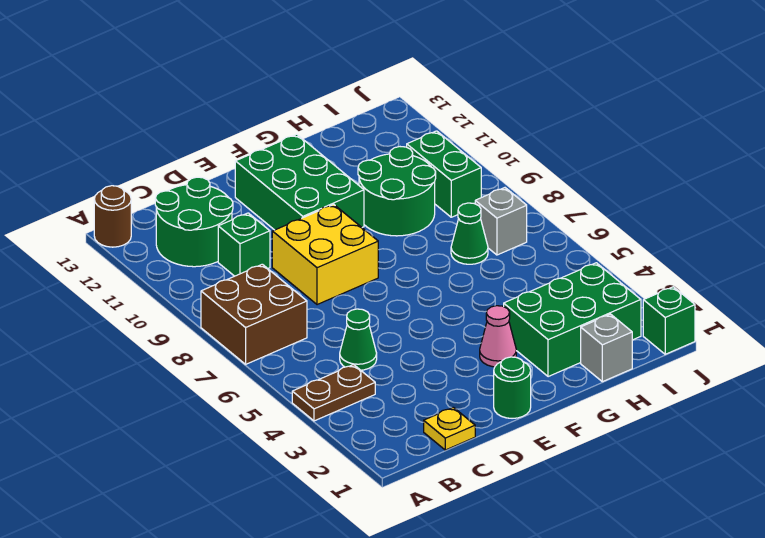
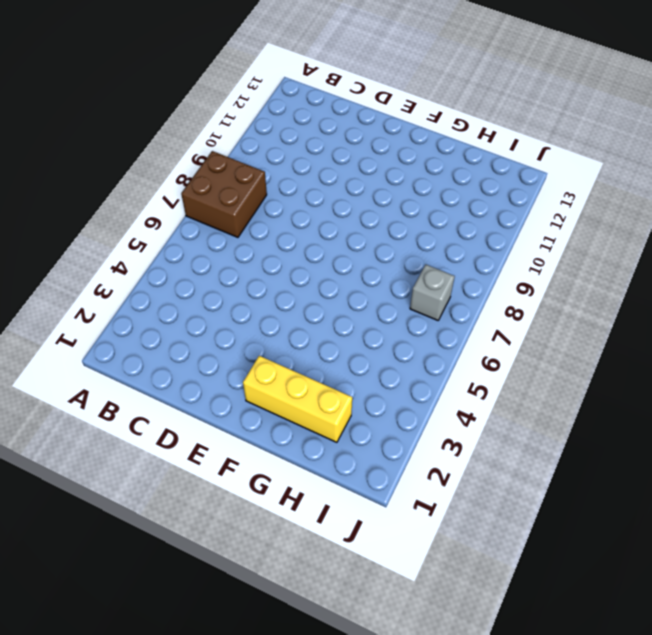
yellow 1x3 brick [243,356,352,442] -> green 2x3 brick [504,263,641,377]
none -> brown 1x2 plate [292,365,375,421]
none -> brown 1x1 round brick [94,186,131,247]
none -> green 2x2 round brick [155,177,233,267]

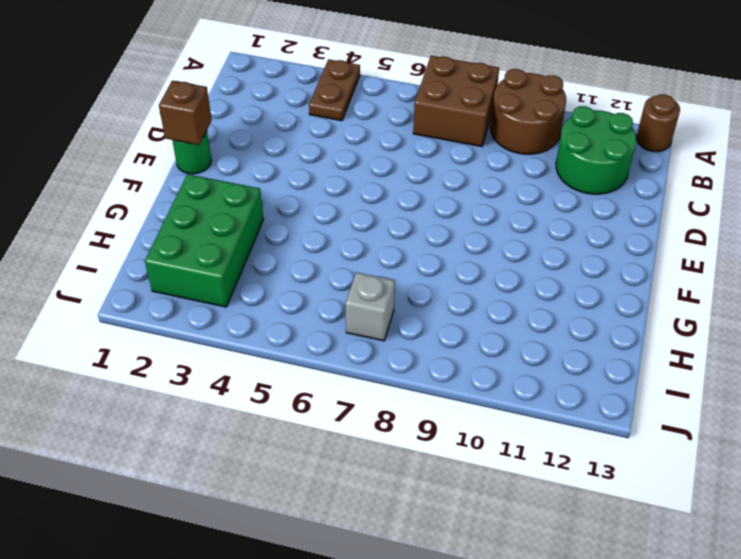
brown 2x2 round brick [490,69,566,154] -> none
brown 1x1 brick [159,81,212,145] -> none
none -> yellow 1x1 plate [424,407,475,450]
none -> green 1x1 cone [340,309,377,370]
none -> green 1x1 brick [218,213,270,276]

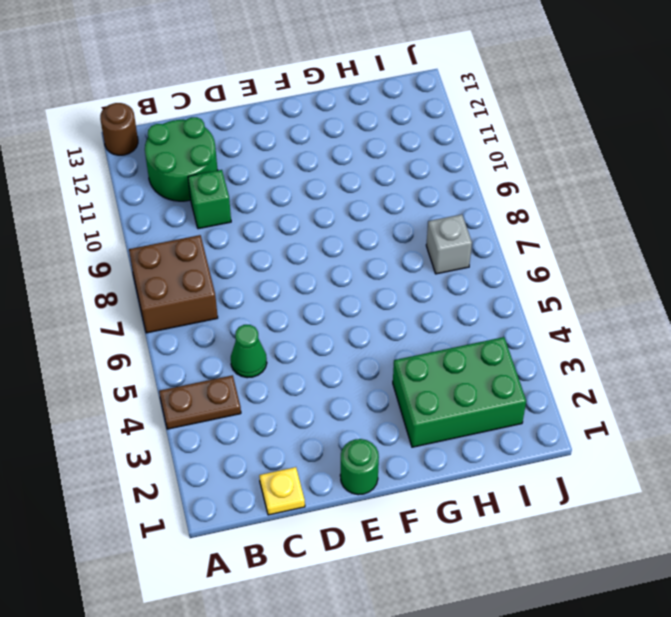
none -> yellow 2x2 brick [272,205,378,305]
none -> green 2x3 brick [235,134,364,230]
none -> pink 1x1 cone [480,306,516,367]

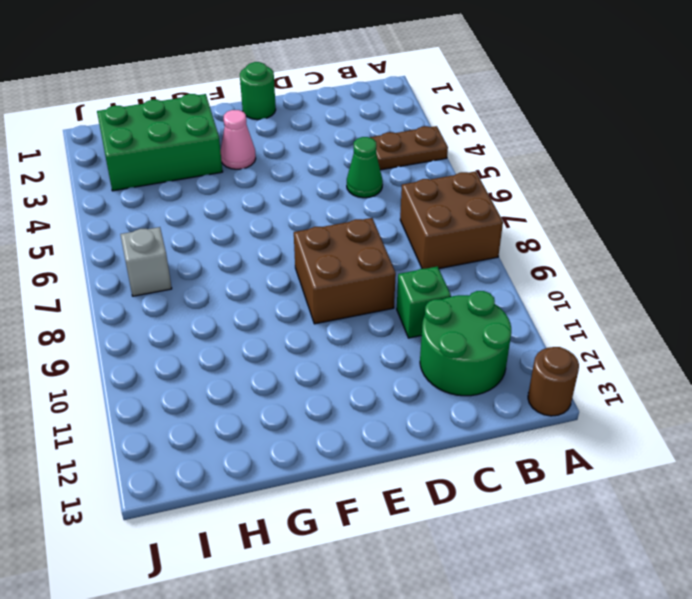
brown 2x2 brick [294,218,396,324] -> yellow 2x2 brick [272,205,378,305]
none -> yellow 1x1 plate [424,407,475,450]
none -> green 2x3 brick [235,134,364,230]
none -> green 2x2 round brick [358,147,436,236]

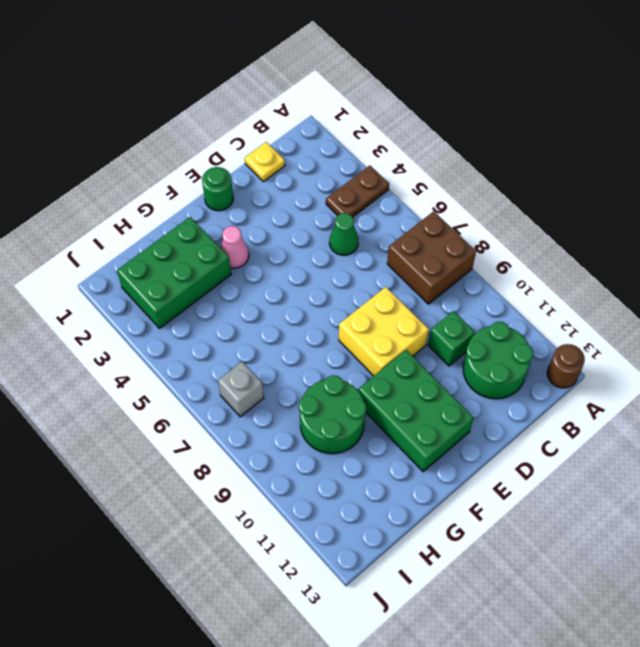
none -> grey 1x1 brick [581,314,632,382]
none -> green 1x1 cone [451,203,488,264]
none -> green 1x2 brick [407,131,481,217]

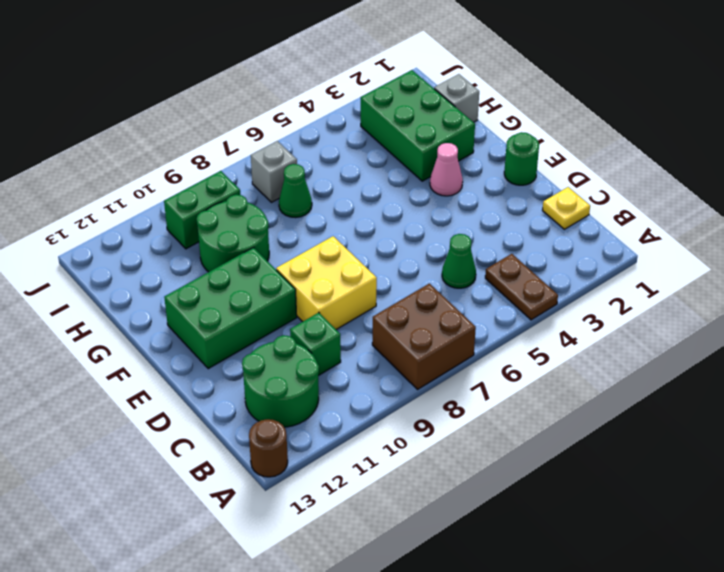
none -> green 1x1 brick [643,287,695,354]

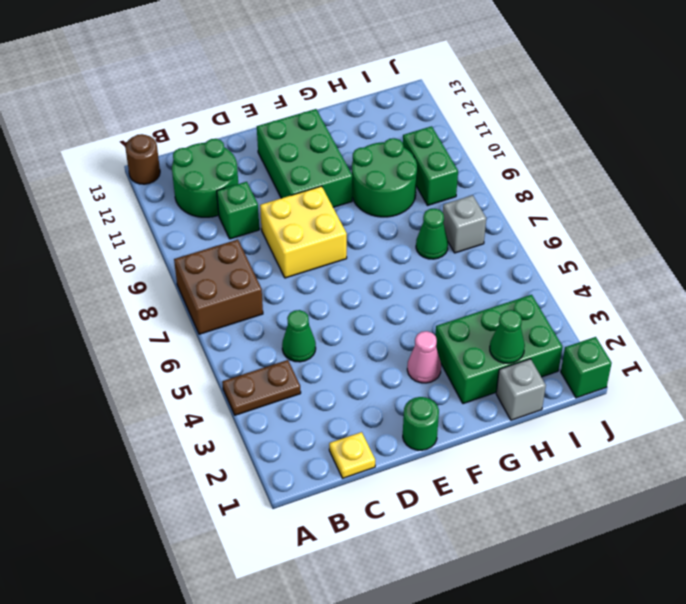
green 1x1 cone [490,310,525,363] -> none

